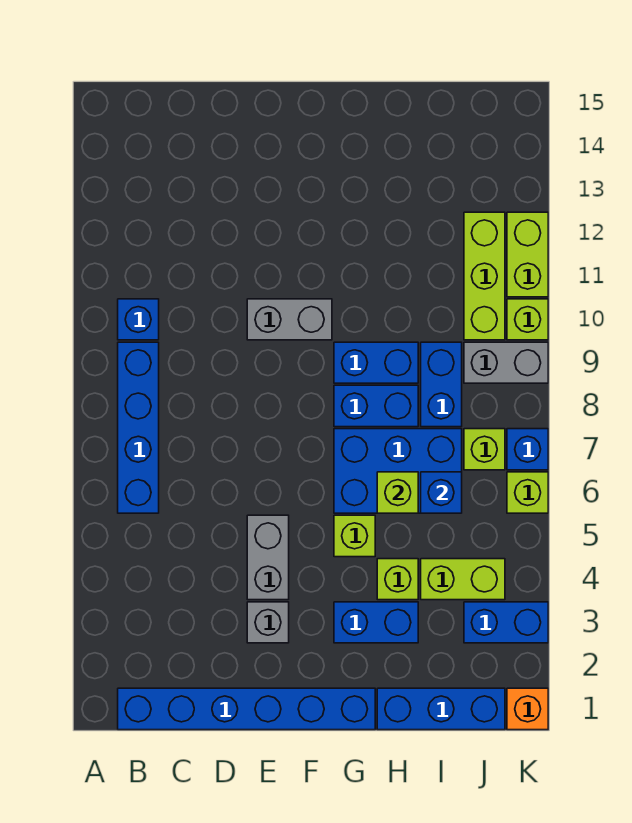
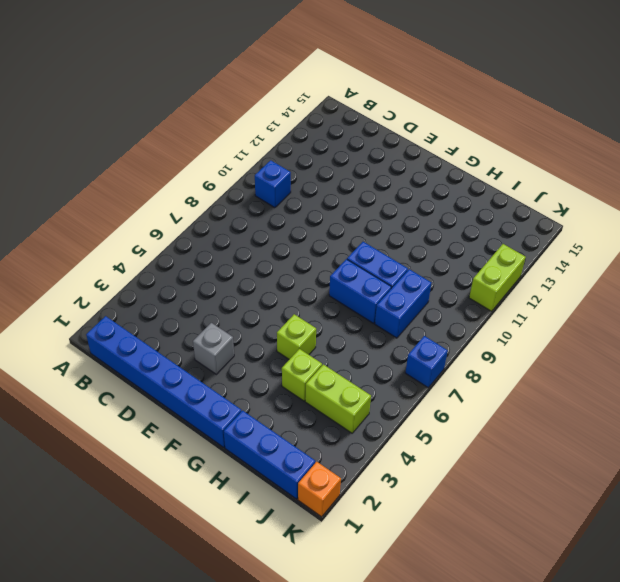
none -> blue 1x4 brick [118,342,159,513]
none -> grey 1x2 brick [247,515,289,600]
none -> grey 1x2 brick [247,299,332,340]

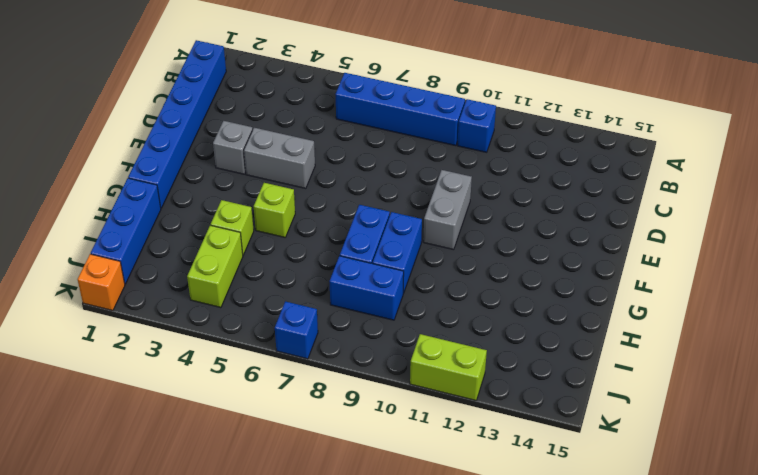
none -> blue 1x2 brick [334,602,418,643]
none -> blue 2x3 brick [334,429,462,513]
none -> blue 1x2 brick [464,602,548,643]

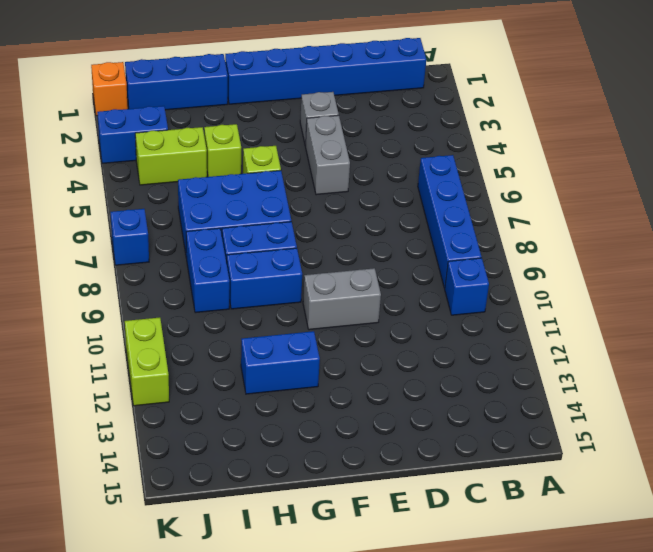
blue 1x2 brick [241,331,320,394] -> blue 1x2 brick moved to [334,602,418,643]
none -> lime 1x1 brick [464,429,505,470]
none -> grey 1x2 brick [464,342,548,383]
none -> lime 1x3 brick [464,212,505,340]

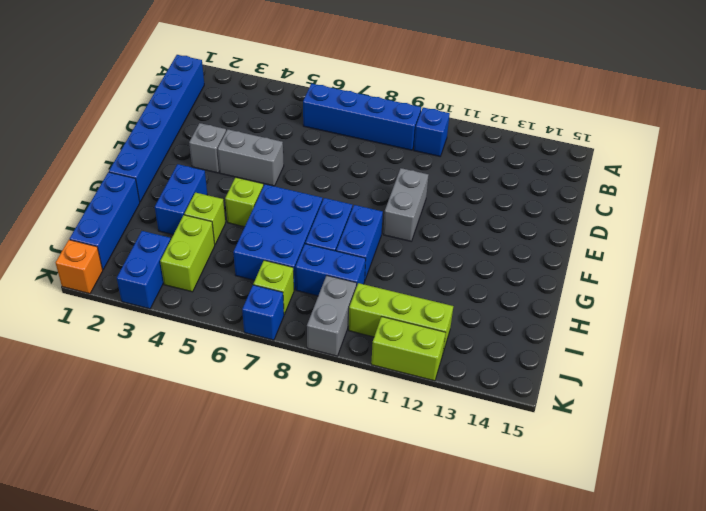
none -> lime 1x1 brick [507,472,548,513]
none -> lime 1x1 brick [507,299,548,340]
none -> lime 1x1 brick [377,472,418,513]

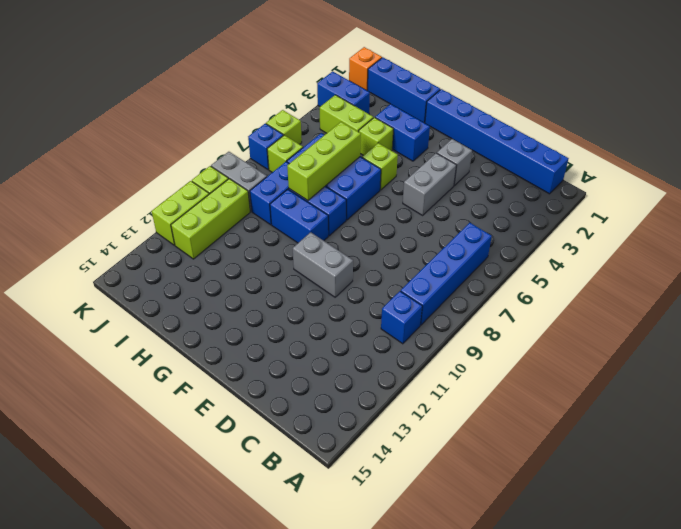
lime 1x3 brick [287,122,361,201] -> lime 1x1 brick [377,472,418,513]
none -> blue 1x1 brick [421,472,462,513]

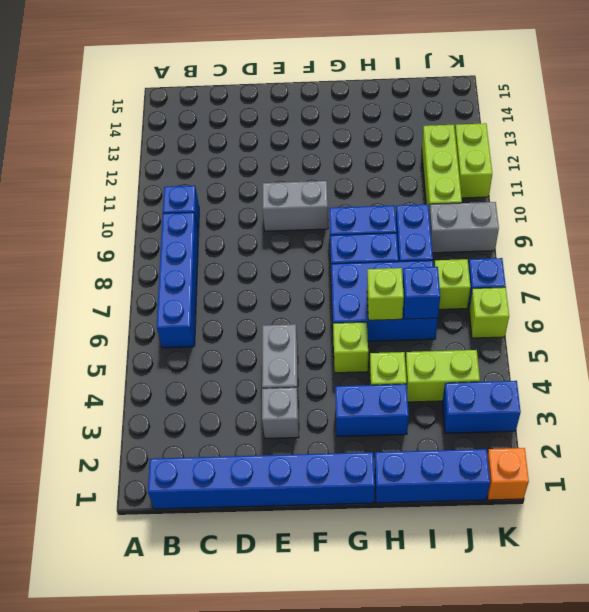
none -> lime 1x1 brick [507,299,548,340]

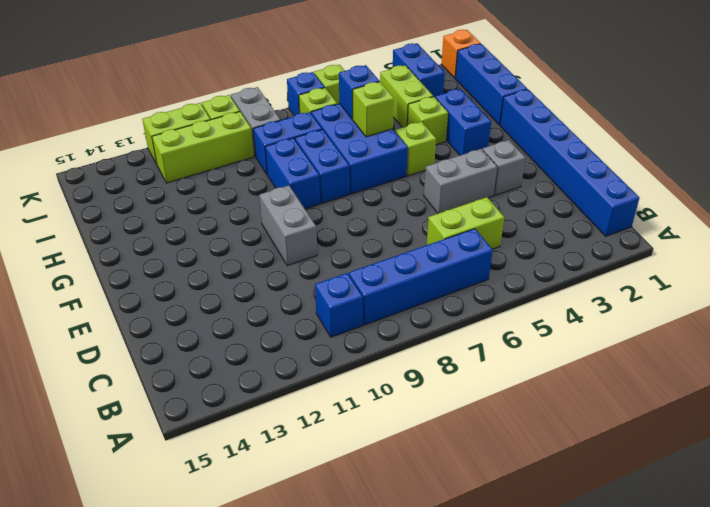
lime 1x2 brick [427,197,504,249] -> none

